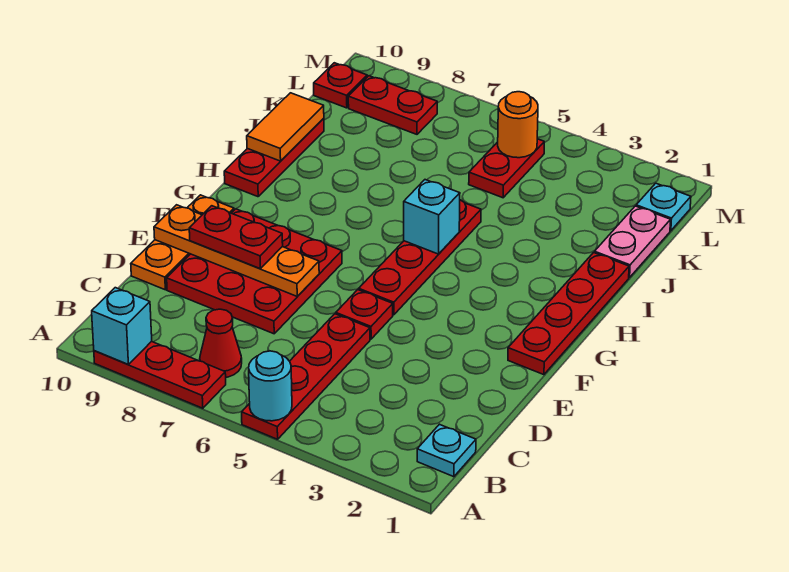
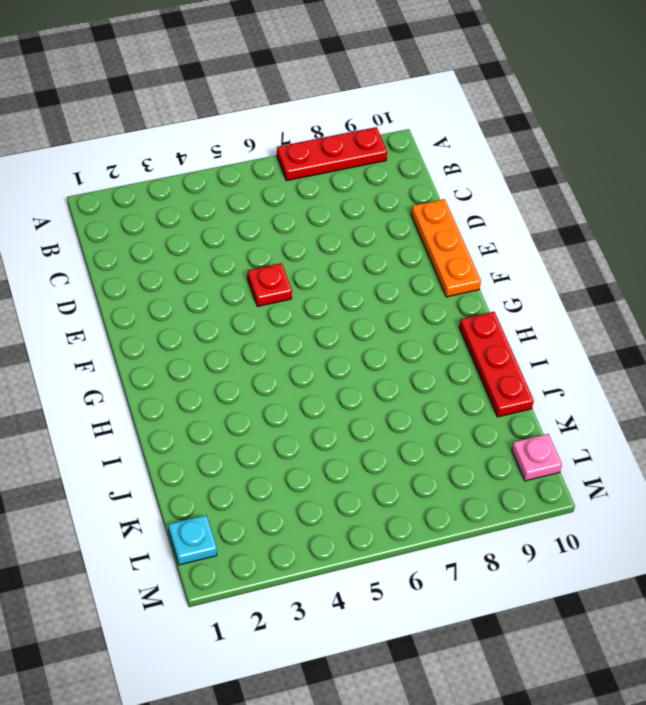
pink 1x1 plate [512,434,562,481] -> red 1x1 plate [314,63,367,108]
none -> red 1x4 plate [242,314,370,439]
none -> cyan 1x1 plate [417,424,476,477]
none -> red 1x1 cone [200,309,242,377]

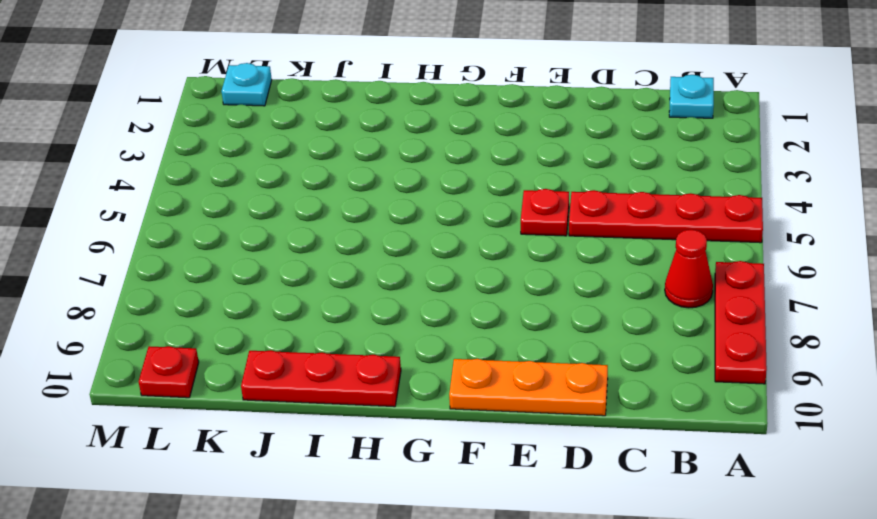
none -> red 3x3 plate [167,209,342,334]
none -> red 1x4 plate [508,253,629,375]
none -> red 1x4 plate [359,200,481,315]

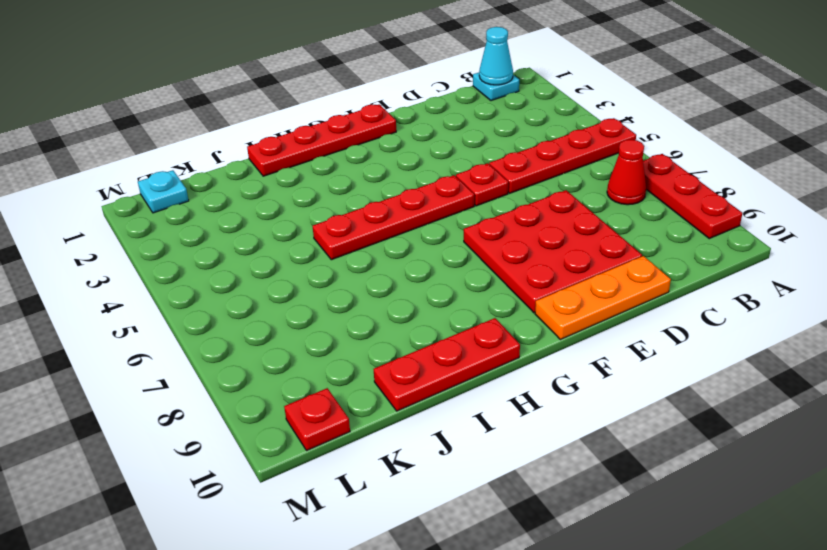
cyan 1x1 cone [479,27,513,85] -> none
none -> pink 1x2 plate [594,206,671,278]
none -> red 1x2 plate [469,139,544,198]
none -> red 1x2 plate [348,76,437,134]

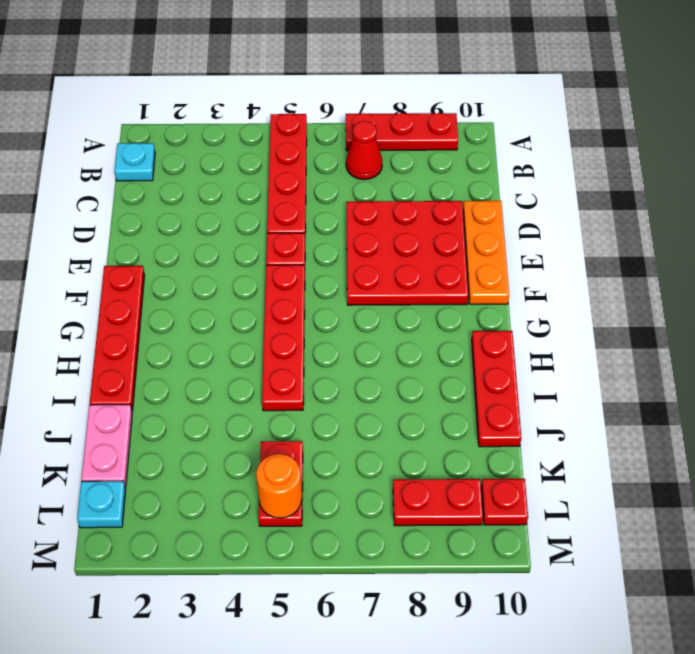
none -> cyan 1x1 round brick [249,351,292,421]
none -> cyan 1x1 brick [92,288,152,365]
none -> orange 1x4 plate [154,205,319,296]

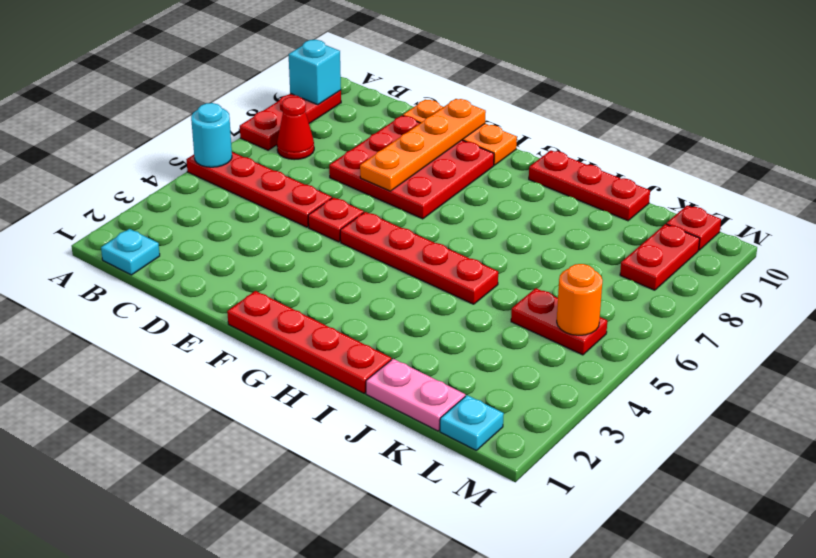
none -> cyan 1x1 brick [404,180,460,254]
none -> orange 1x2 tile [247,93,324,161]
none -> red 1x2 plate [189,206,283,268]

